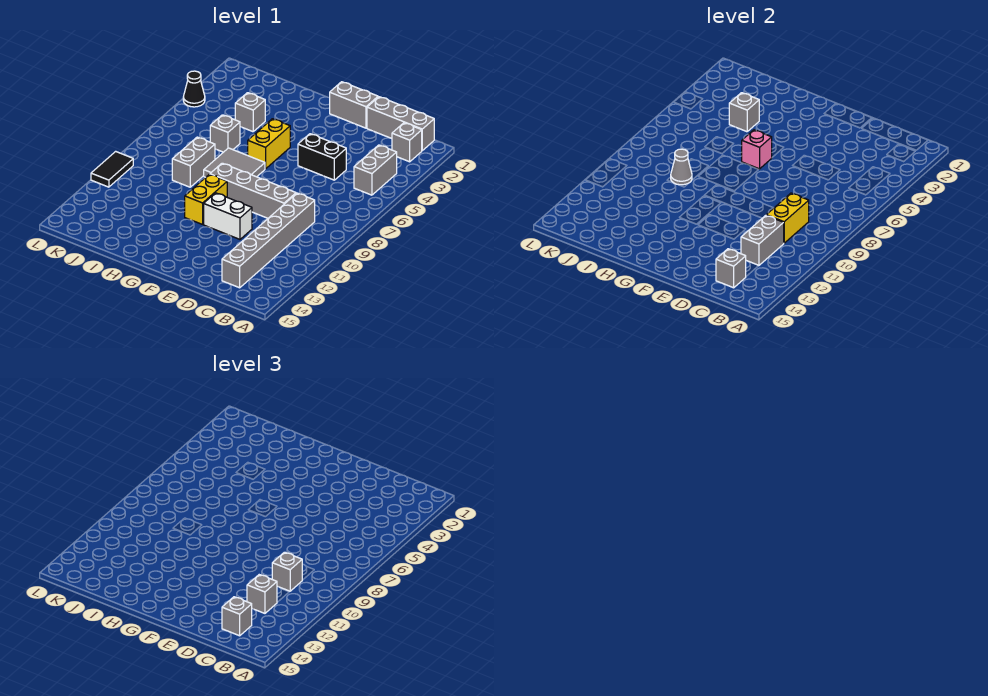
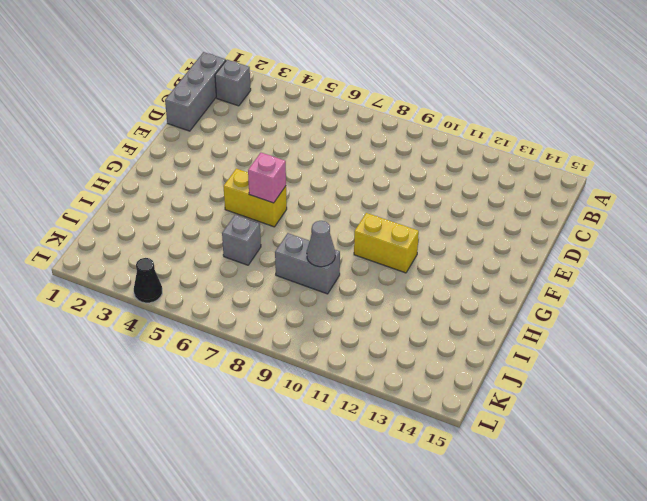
none -> grey 1x2 brick [354,145,397,195]
none -> grey 1x6 brick [222,193,315,288]
none -> black 1x2 brick [298,134,346,180]

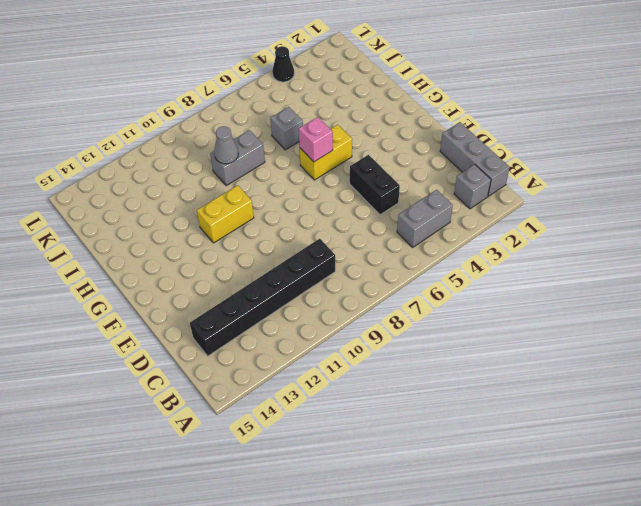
black 1x6 brick [190,239,335,356] -> grey 1x6 brick [222,193,315,288]
none -> grey 1x4 brick [210,163,296,218]
none -> grey 1x2 brick [330,82,378,128]
none -> white 1x2 brick [204,193,252,239]

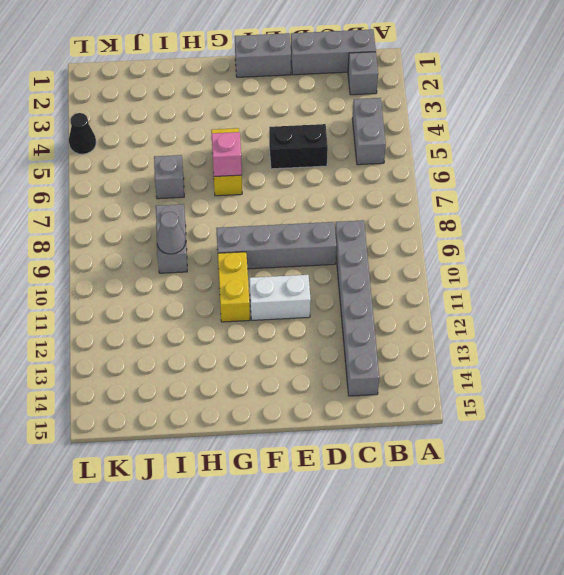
none -> grey 2x2 tile [204,148,265,177]
none -> grey 1x1 brick [235,93,265,132]
none -> black 1x2 tile [91,151,133,187]

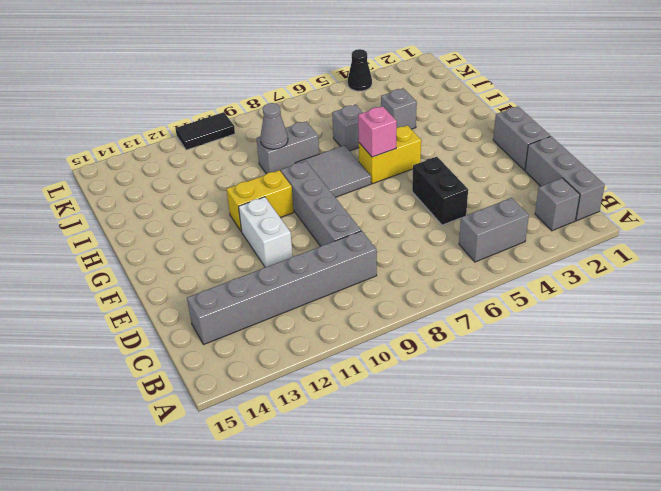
none -> yellow 1x2 brick [766,193,809,243]
none -> grey 1x2 brick [741,215,784,266]
none -> grey 1x1 brick [716,249,746,288]

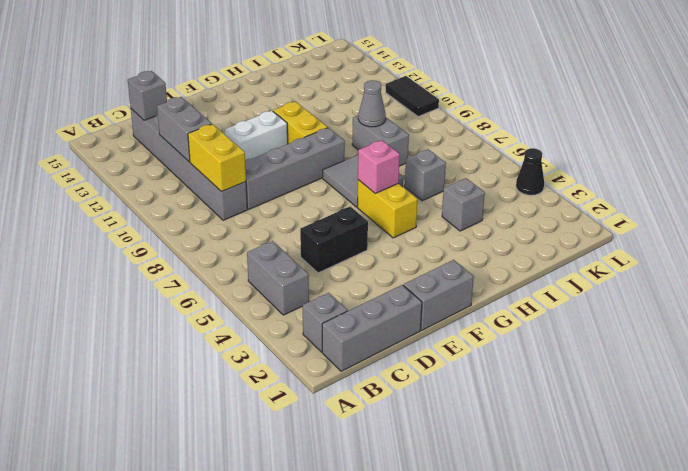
none -> grey 1x1 brick [729,93,759,132]
none -> grey 1x1 brick [272,552,302,591]
none -> grey 1x1 brick [247,575,277,613]

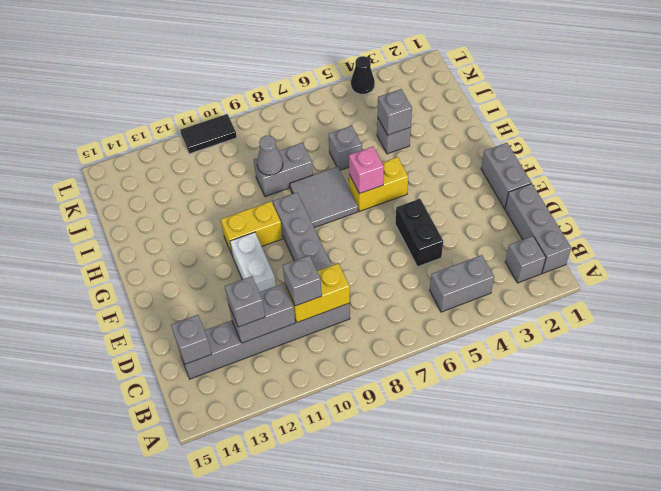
none -> grey 1x1 brick [222,597,252,636]

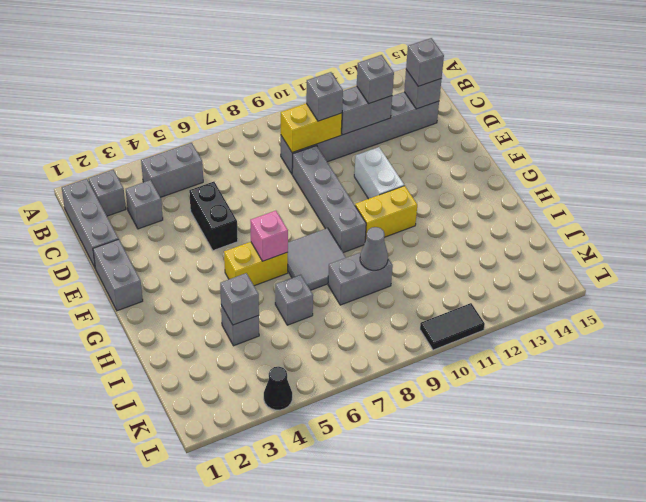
grey 1x1 brick [126,180,163,229] -> none

